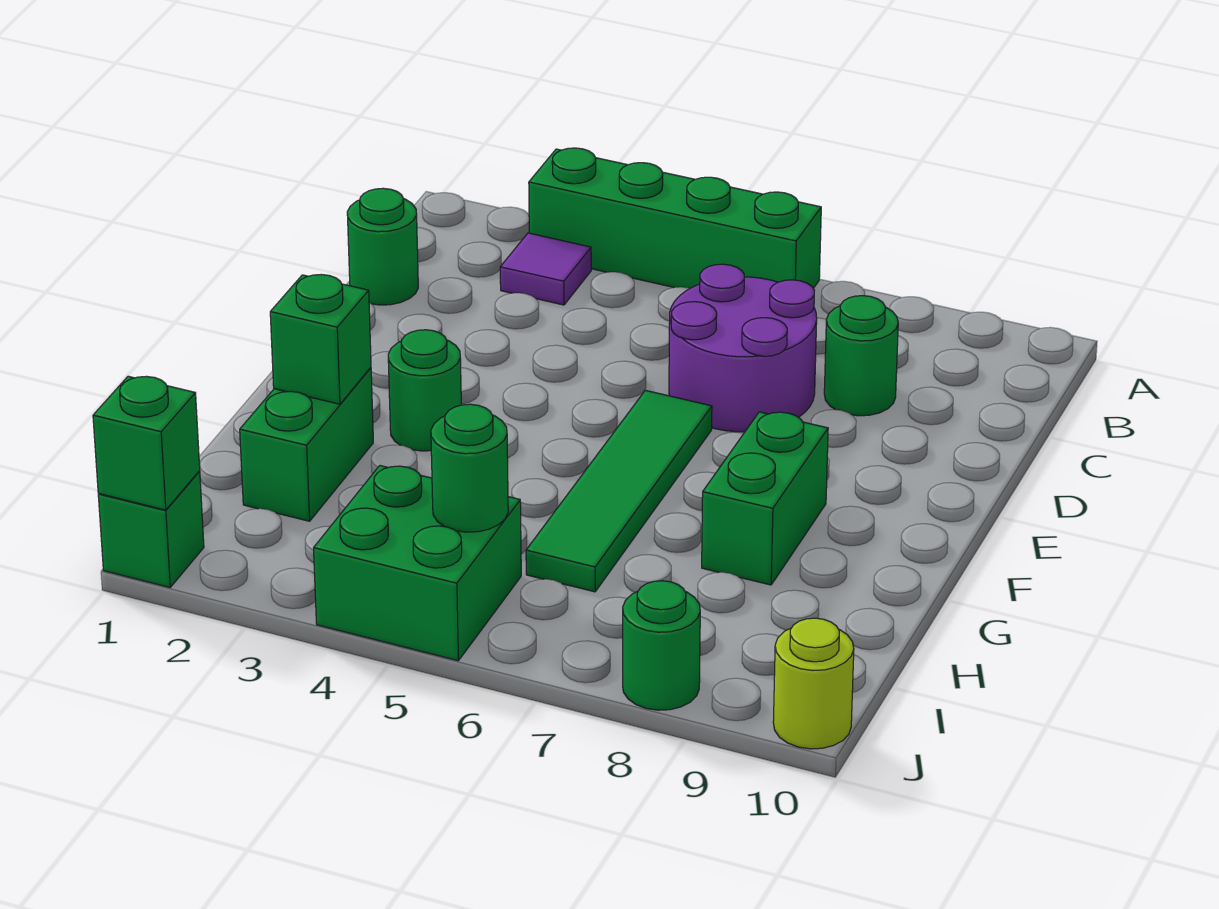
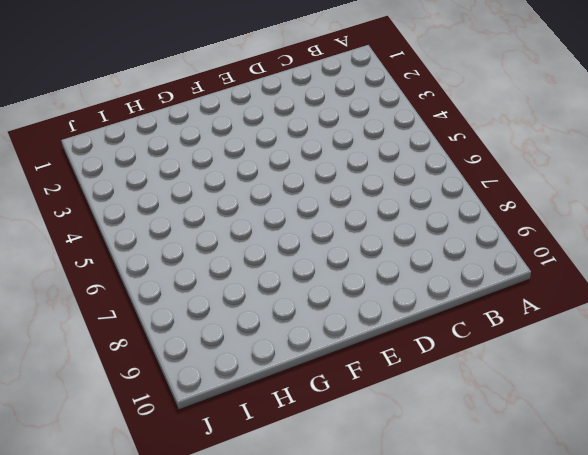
none -> green 1x4 brick [529,148,821,288]
none -> purple 1x1 tile [500,233,591,305]
none -> green 1x1 round brick [347,188,418,305]

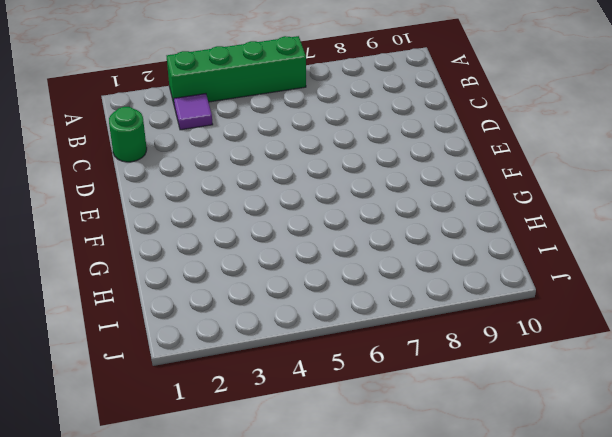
none -> purple 2x2 round brick [669,264,817,432]
none -> green 1x1 round brick [824,296,898,416]
none -> green 1x4 tile [526,390,712,592]

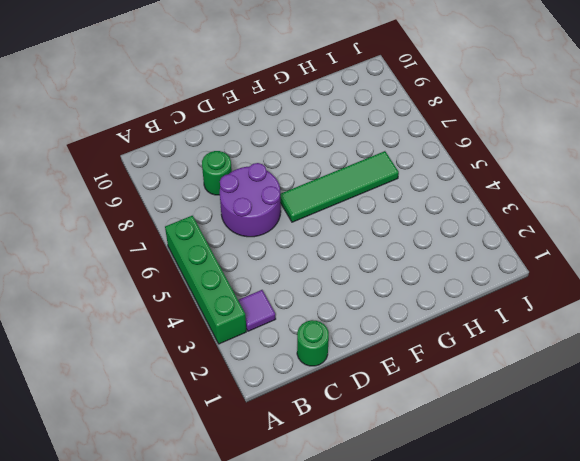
none -> green 1x1 round brick [388,330,461,451]
none -> green 1x2 brick [702,412,828,585]
none -> green 1x2 brick [240,368,373,521]

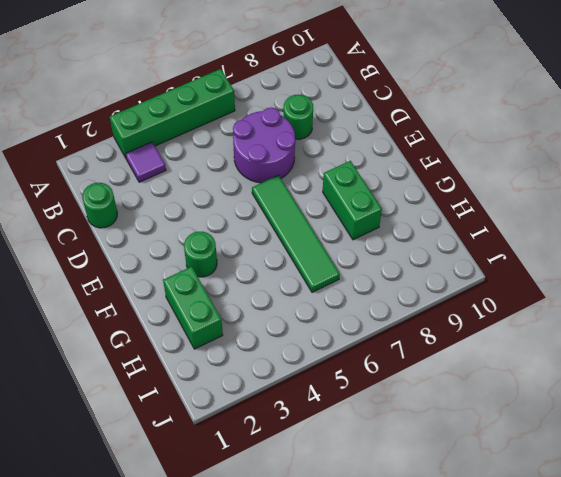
none -> green 2x2 brick [314,466,521,661]
none -> green 1x1 brick [98,471,204,587]
none -> green 1x1 round brick [623,581,700,710]

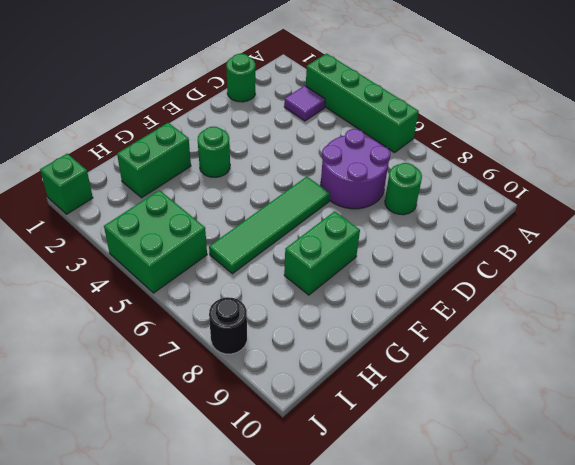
black 1x1 round brick [209,297,247,354] -> green 1x1 round brick [623,581,700,710]
none -> lime 1x1 round brick [773,618,854,749]
none -> green 1x1 brick [270,274,371,404]
none -> green 1x1 round brick [431,404,508,532]

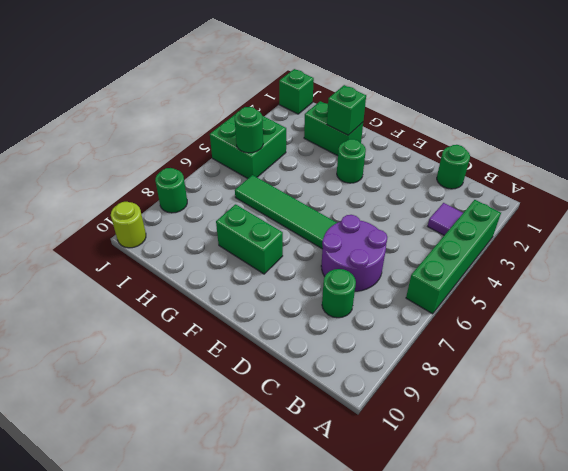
none -> green 1x1 brick [93,376,200,510]

